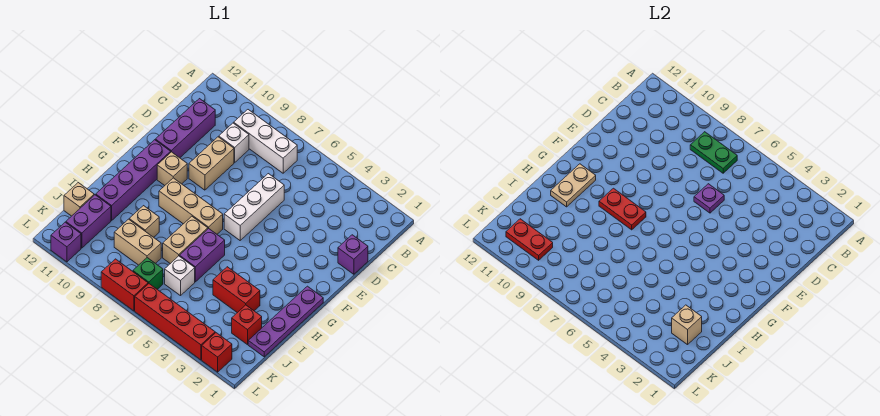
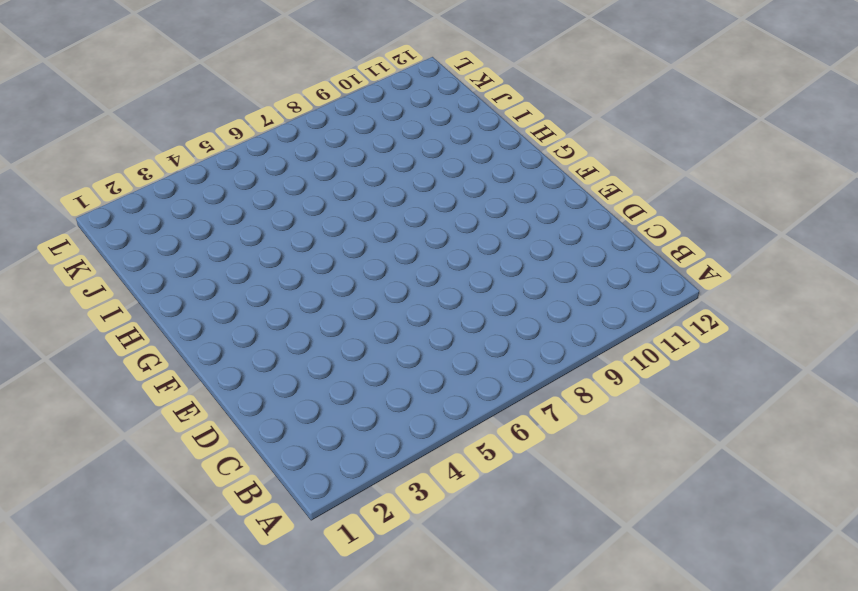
none -> white 1x3 brick [234,110,297,173]
none -> white 1x1 brick [219,123,249,162]
none -> purple 1x3 brick [155,99,215,158]
none -> purple 1x1 brick [338,235,368,274]

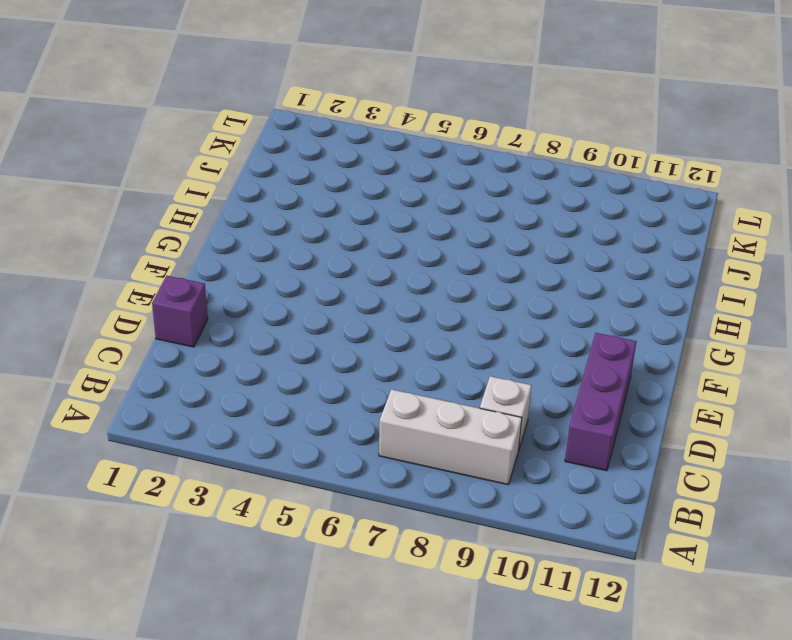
none -> white 1x3 brick [224,174,284,240]
none -> tan 1x2 brick [189,137,234,190]
none -> tan 1x1 brick [157,152,187,185]
none -> purple 1x4 brick [96,140,171,220]

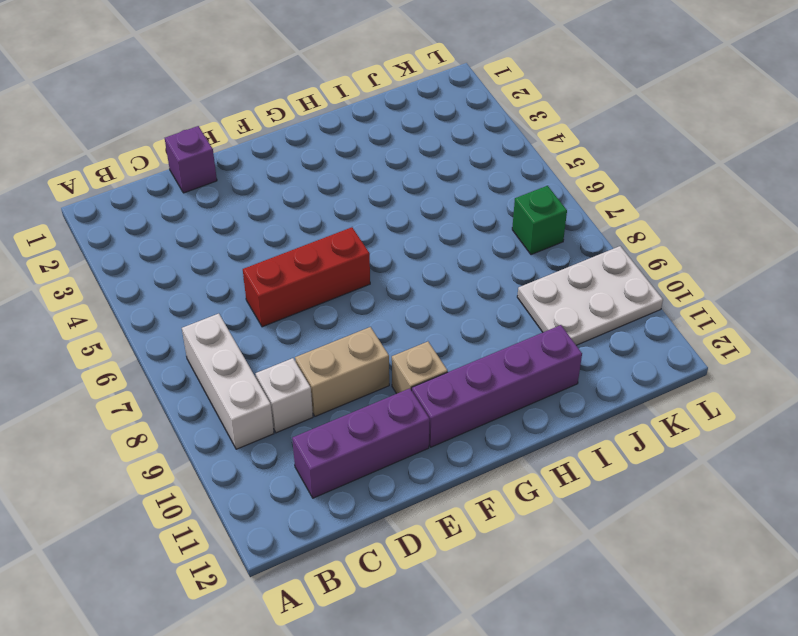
red 1x3 brick [243,227,370,327] -> white 1x3 brick [224,174,284,240]
white 2x3 plate [517,246,663,345] -> tan 1x2 brick [114,219,161,265]
none -> purple 1x4 plate [248,286,323,357]
none -> tan 1x3 brick [159,178,223,234]
none -> purple 1x2 brick [180,229,225,282]
none -> tan 1x2 brick [163,216,208,264]

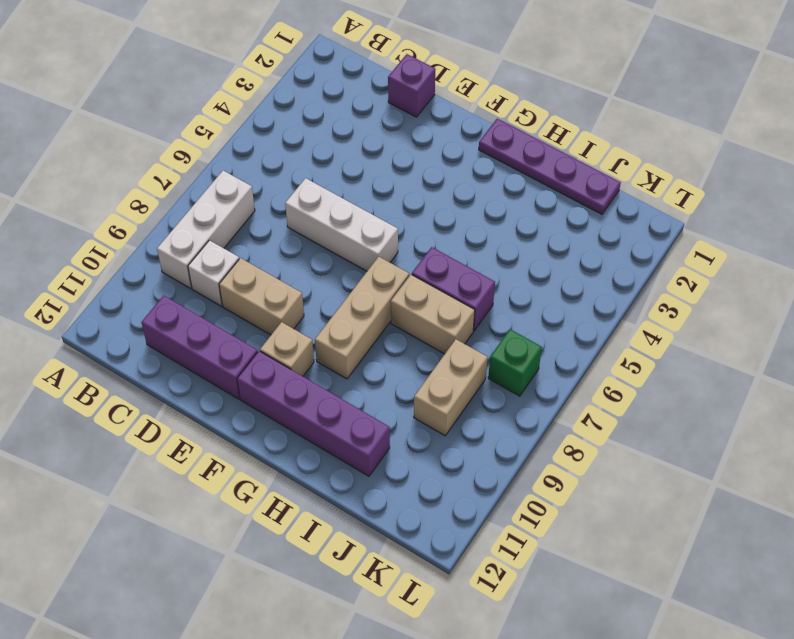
none -> red 1x2 brick [213,267,260,313]
none -> tan 1x1 brick [129,206,159,237]
none -> red 1x1 brick [232,305,262,345]
none -> white 1x1 brick [165,256,195,296]

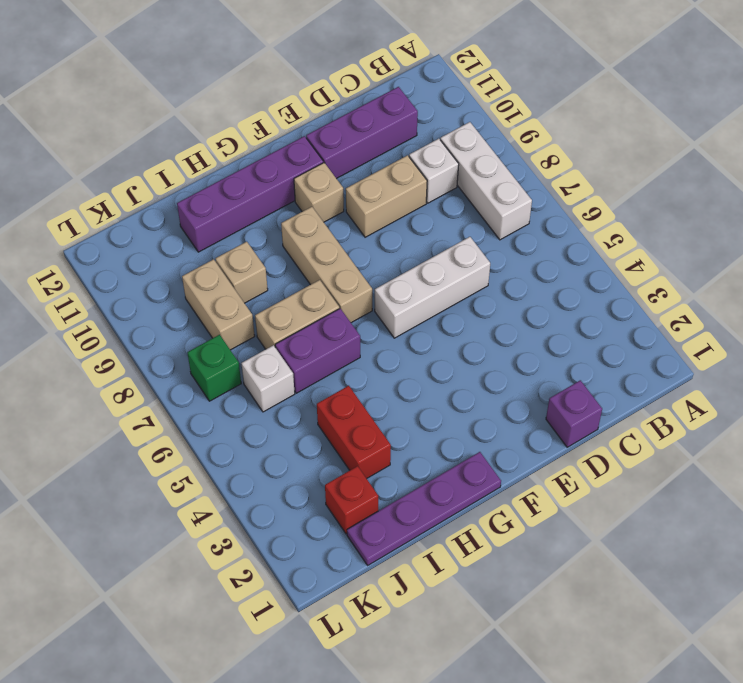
none -> purple 1x2 brick [66,195,111,248]
none -> tan 1x1 brick [64,183,94,216]
none -> red 1x1 brick [202,333,232,372]
none -> red 1x4 brick [135,284,215,360]

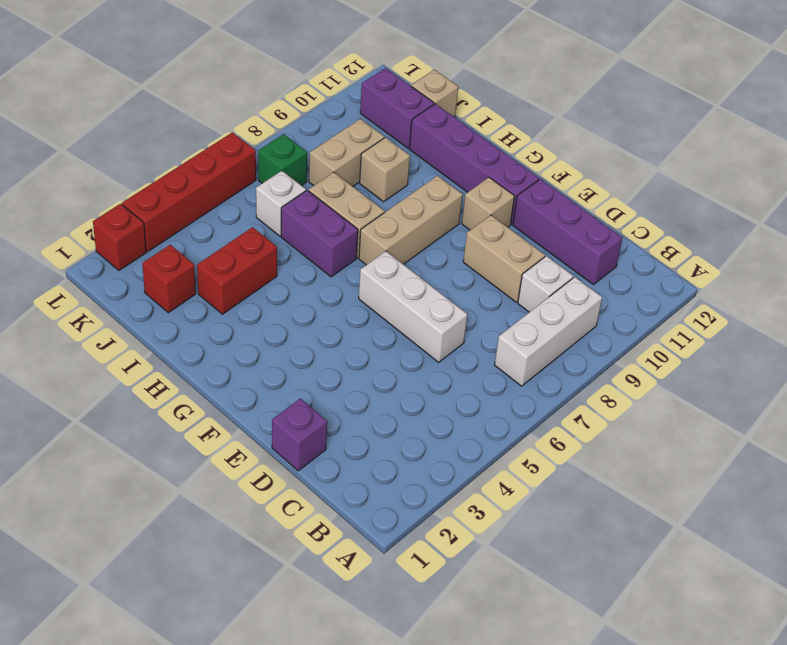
none -> purple 1x4 plate [248,286,323,357]
none -> red 1x2 brick [101,259,148,311]
none -> purple 1x1 brick [51,222,81,262]
none -> green 1x2 plate [690,132,737,173]

